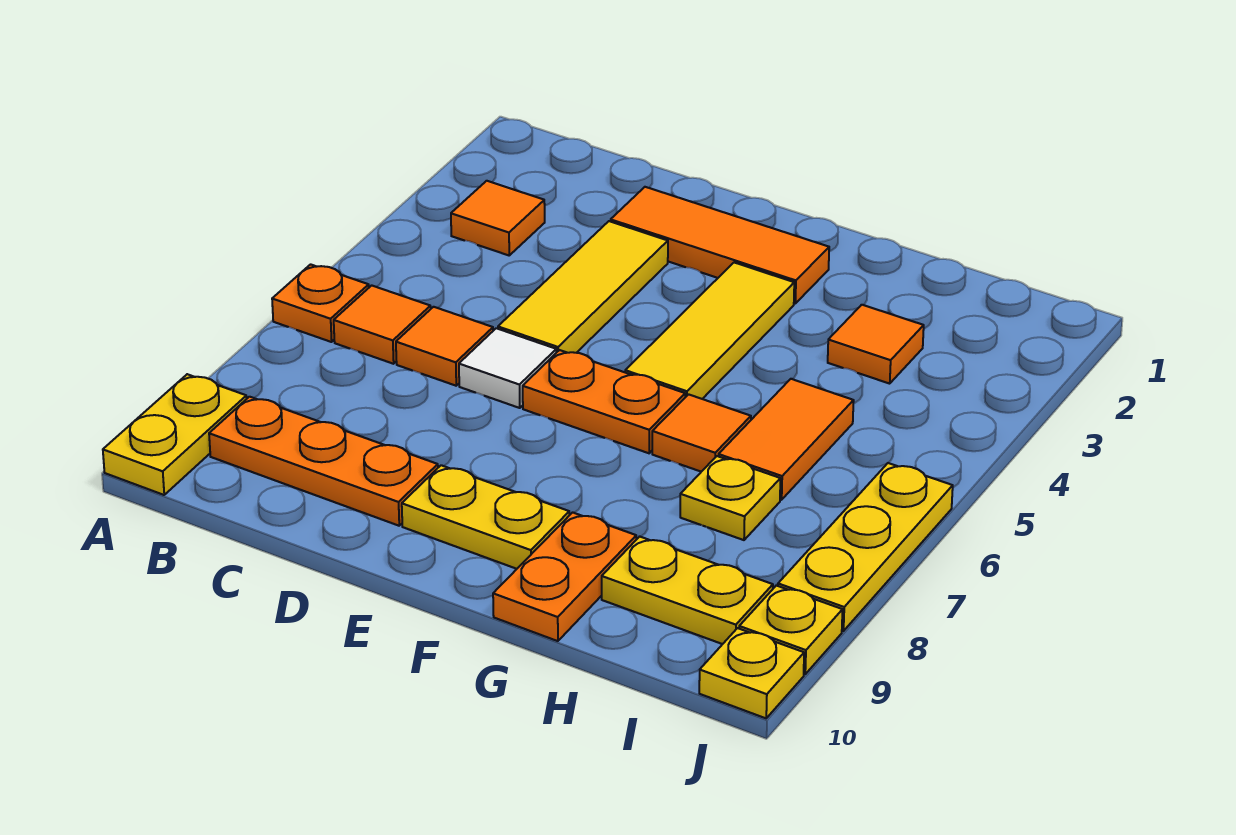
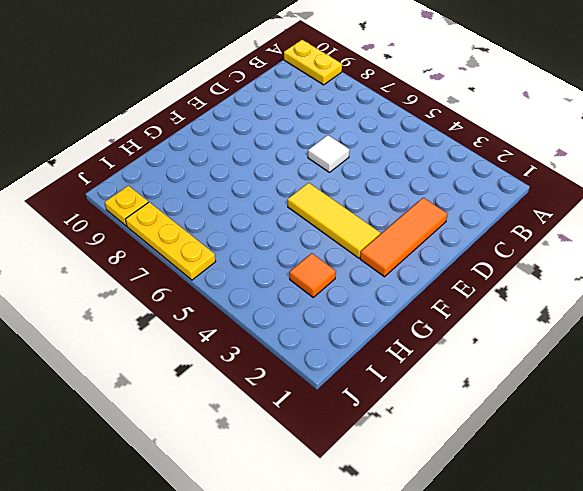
none -> orange 1x1 plate [272,264,369,342]
none -> orange 1x1 tile [451,181,545,255]
none -> orange 1x1 tile [334,285,431,364]

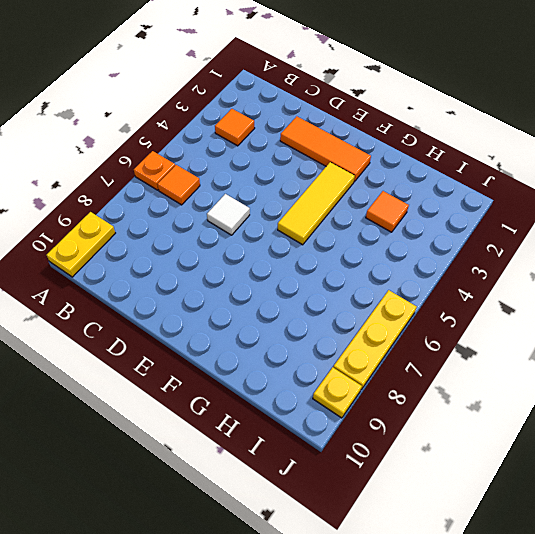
none -> orange 1x3 plate [209,397,438,526]
none -> orange 1x1 tile [396,307,493,386]
none -> yellow 1x3 tile [498,221,668,353]

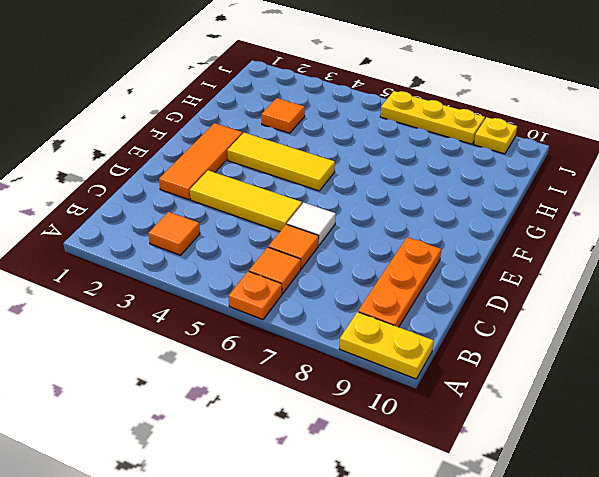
none -> orange 1x2 plate [523,350,685,453]
none -> yellow 1x2 plate [402,465,569,569]
none -> orange 1x1 tile [652,394,751,472]

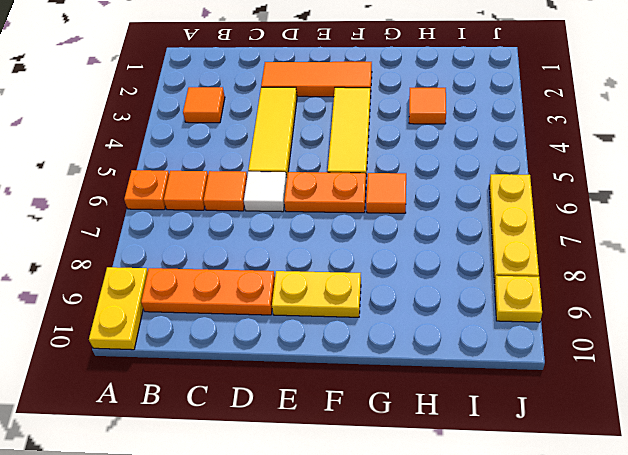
none -> orange 1x2 plate [493,512,636,641]
none -> orange 1x2 tile [719,379,854,500]
none -> yellow 1x1 plate [680,456,780,540]

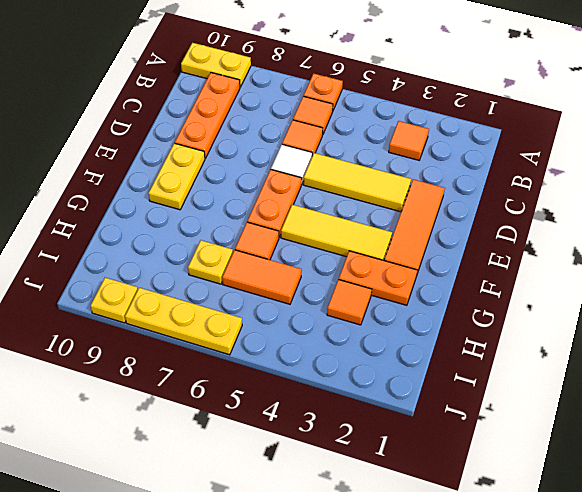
orange 1x2 plate [339,251,417,305] -> orange 1x2 plate moved to [493,512,636,641]
none -> yellow 1x2 plate [602,537,773,644]
none -> yellow 1x1 plate [699,628,804,718]

